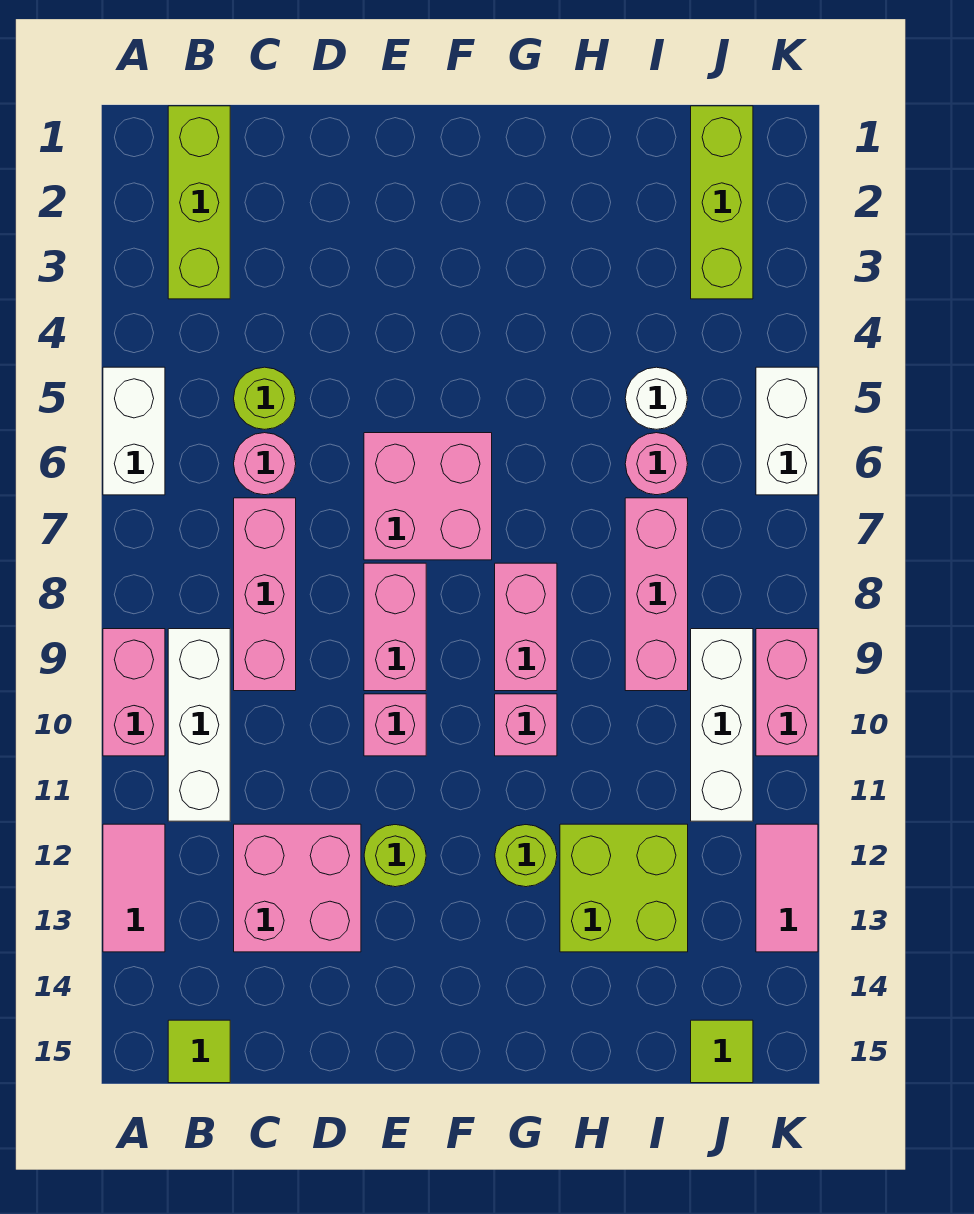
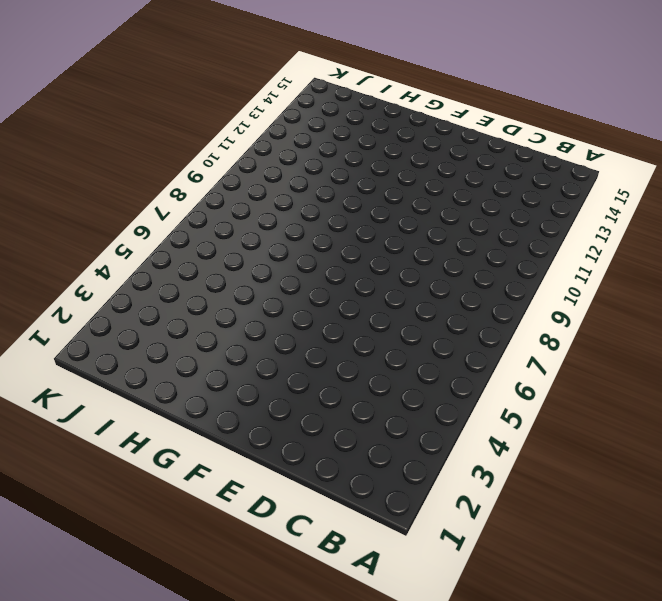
none -> white 1x2 brick [103,367,165,495]
none -> pink 1x2 brick [103,629,165,756]
none -> pink 1x2 tile [103,824,165,952]

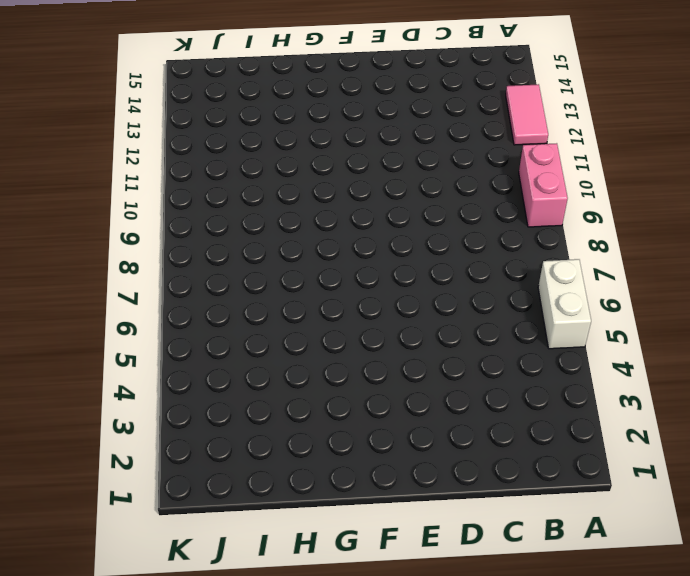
none -> lime 1x3 brick [168,106,230,299]
none -> white 1x3 brick [168,629,230,821]
none -> lime 1x1 tile [168,1020,230,1083]

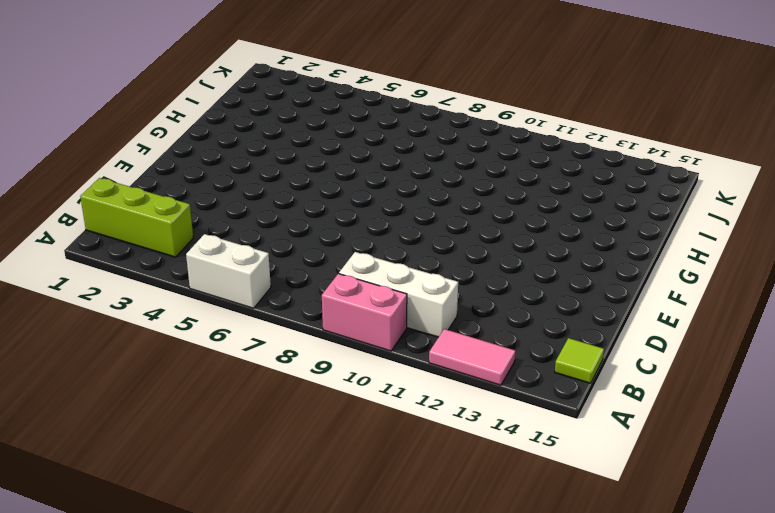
none -> lime 1x1 round brick [234,367,296,429]
none -> pink 1x1 round brick [234,433,296,495]
none -> pink 1x3 brick [234,498,296,691]

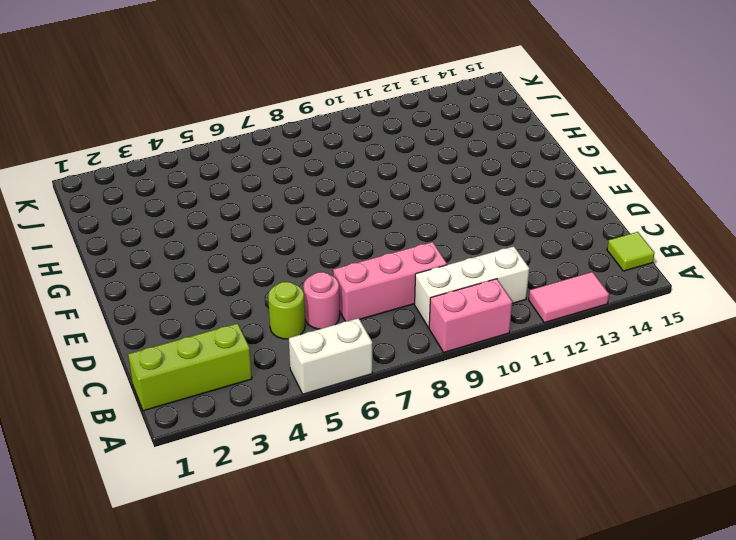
none -> pink 2x2 brick [234,824,361,952]
none -> pink 2x2 brick [364,433,492,560]
none -> pink 1x2 brick [364,563,426,691]

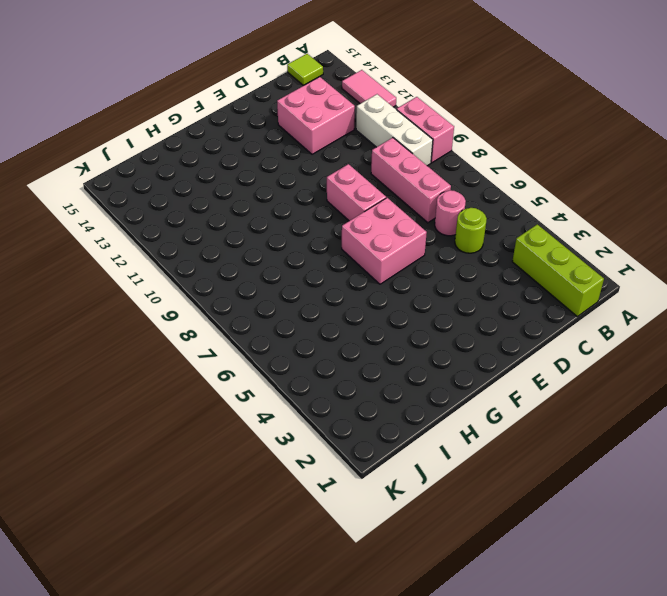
none -> white 1x2 brick [103,367,165,495]
none -> pink 1x1 brick [364,694,426,756]
none -> lime 1x1 round brick [364,825,426,887]

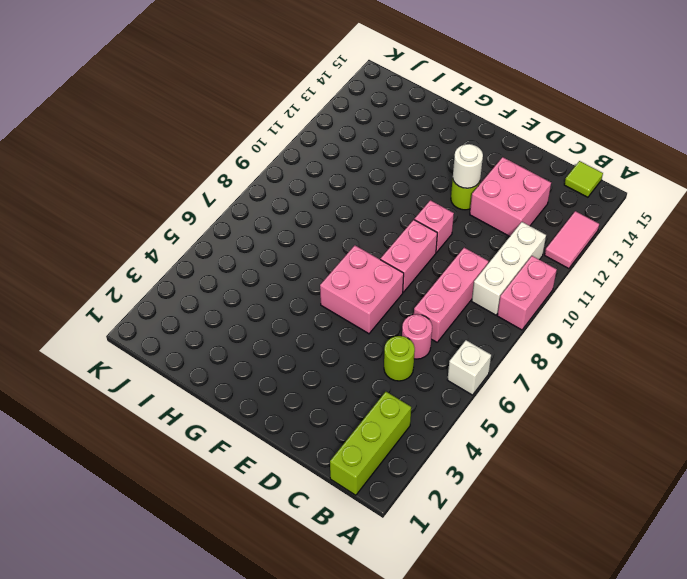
white 1x1 brick [447,340,491,395] -> white 1x2 brick [103,367,165,495]
white 1x1 round brick [453,144,483,188] -> white 1x1 round brick moved to [625,367,688,429]
none -> pink 1x2 brick [495,563,557,691]
none -> pink 1x1 brick [495,694,557,756]
none -> lime 1x1 round brick [495,825,557,887]

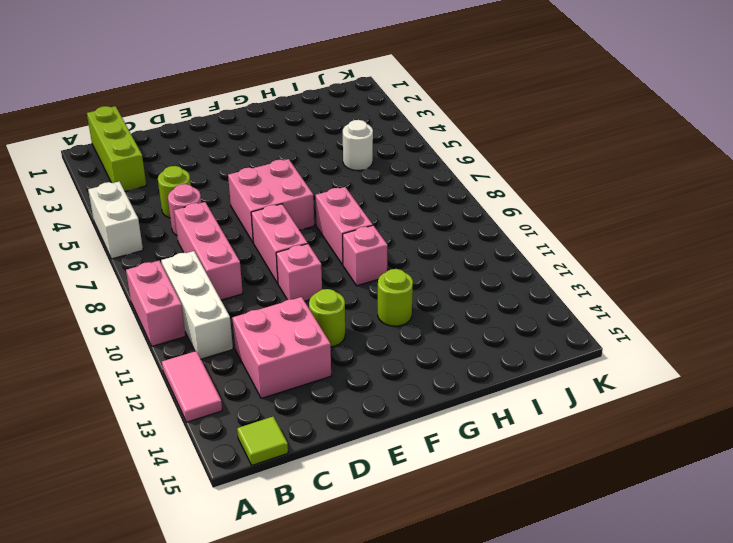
none -> lime 2x2 brick [560,824,688,952]
none -> pink 1x1 round brick [625,433,688,495]
none -> pink 1x3 brick [625,498,688,691]

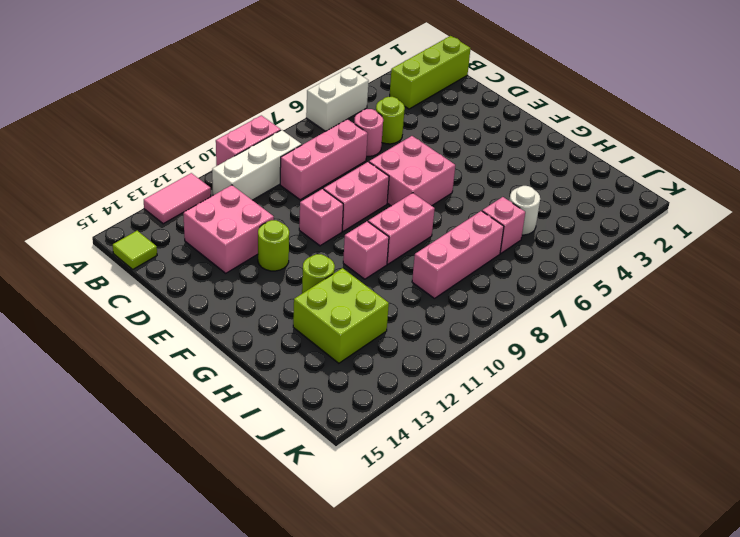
pink 1x1 brick [482,197,525,253] -> pink 1x1 round brick [625,433,688,495]
none -> lime 1x3 brick [691,106,753,299]
none -> white 1x3 brick [691,629,753,821]
none -> lime 1x1 tile [691,1020,753,1083]

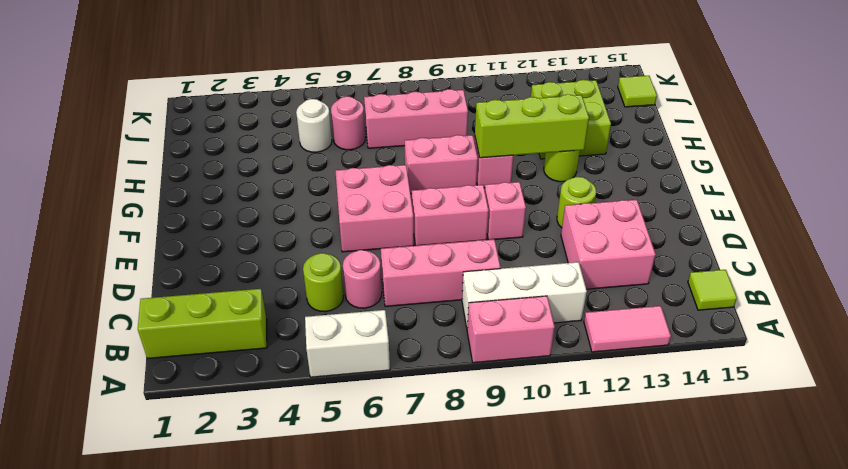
lime 1x3 brick [475,95,589,158] -> lime 1x3 brick moved to [691,106,753,299]
none -> white 1x3 brick [691,629,753,821]
none -> white 1x2 brick [756,367,818,495]
none -> pink 1x2 brick [756,629,818,756]

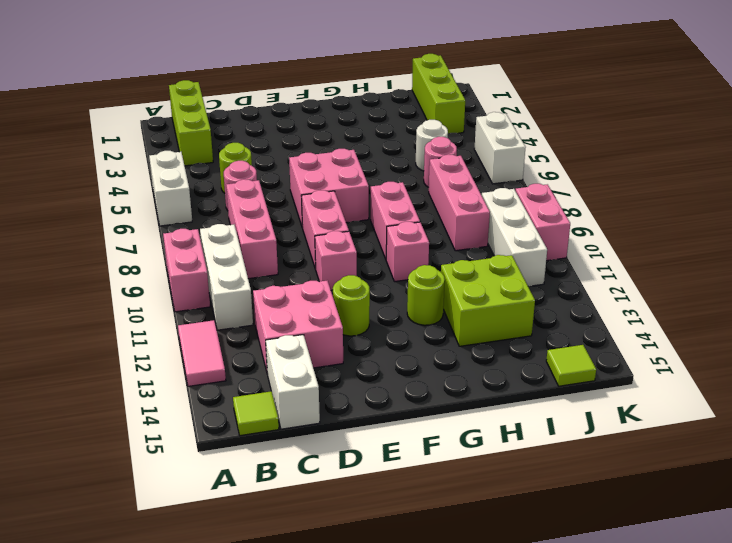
white 1x2 brick [266,335,320,429] -> none
none -> pink 1x2 tile [756,824,818,952]

